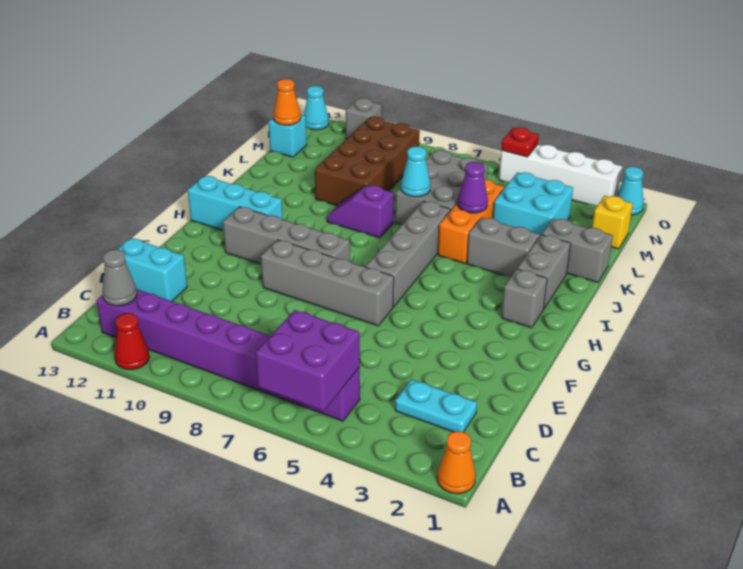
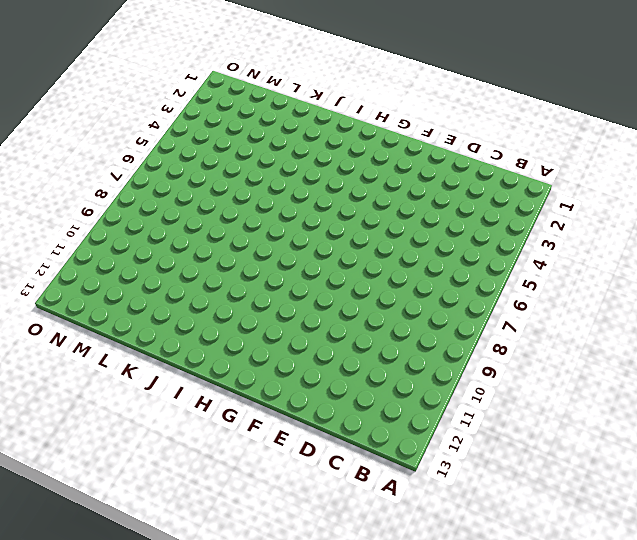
none -> orange 1x1 cone [437,431,475,494]
none -> red 1x1 cone [115,313,150,370]
none -> purple 1x8 brick [97,289,360,421]
none -> cyan 1x2 plate [395,379,477,432]

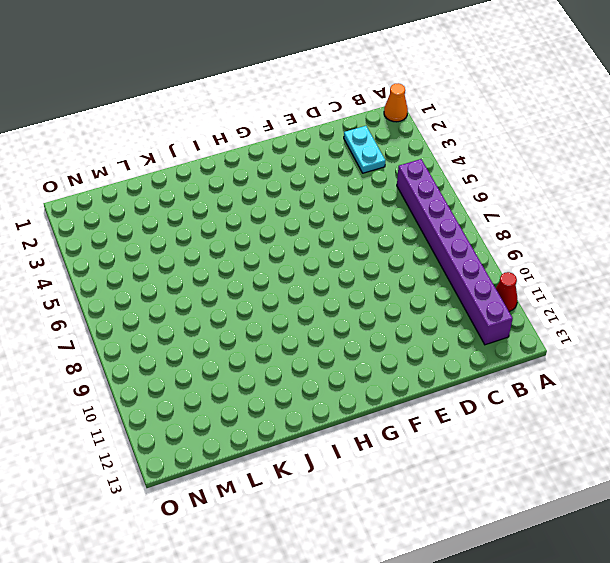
none -> cyan 1x2 brick [117,238,187,301]
none -> grey 1x4 brick [261,240,394,326]
none -> grey 1x4 brick [366,201,451,307]
none -> grey 1x4 brick [223,207,350,264]

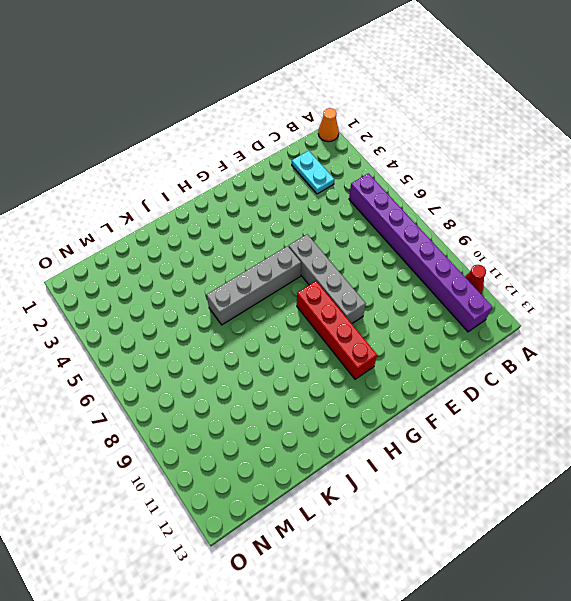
red 1x4 brick [297,281,377,379] -> grey 1x4 brick [223,207,350,264]
none -> cyan 1x2 brick [117,238,187,301]
none -> grey 1x1 brick [502,269,547,328]
none -> cyan 1x3 brick [188,176,283,231]
none -> grey 1x2 brick [517,235,571,308]

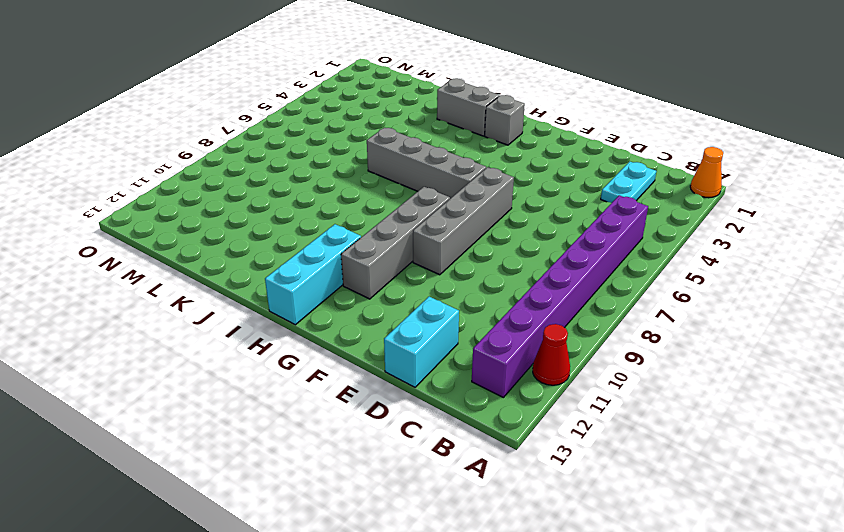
none -> grey 1x2 brick [467,218,540,277]
none -> orange 1x3 brick [438,179,504,263]
none -> purple 1x2 slope [327,185,394,238]
none -> grey 1x2 brick [542,219,613,282]

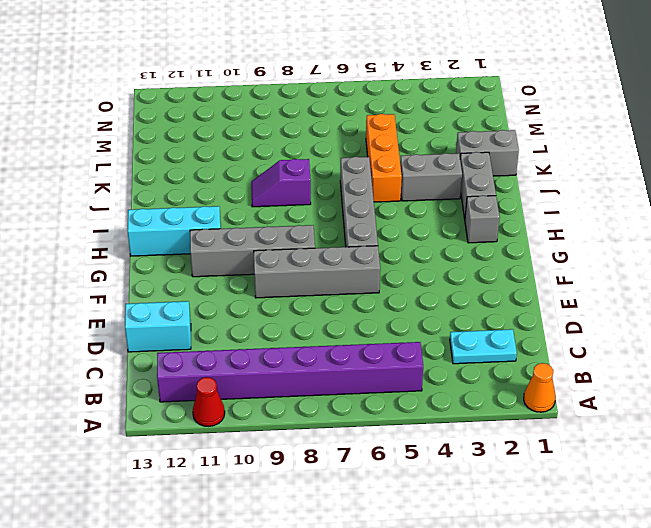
none -> grey 2x3 brick [395,150,488,225]
none -> brown 2x4 brick [315,117,420,206]
none -> cyan 2x2 brick [493,172,573,236]
none -> yellow 1x1 brick [592,196,633,249]

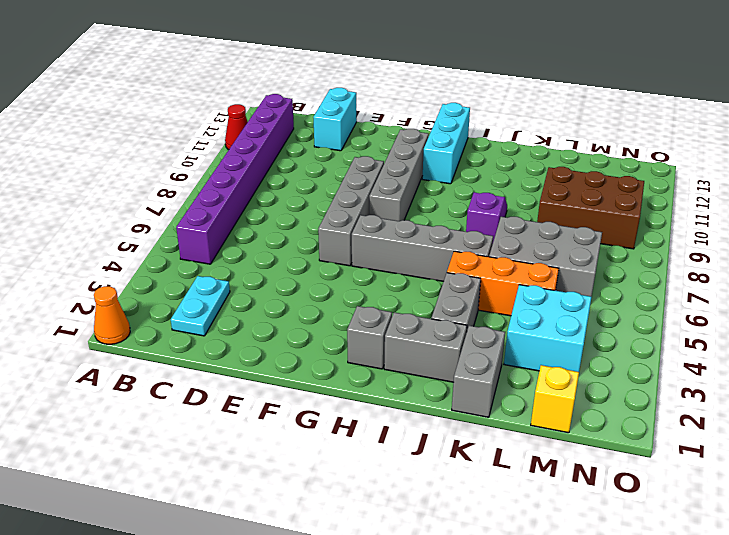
brown 2x3 brick [537,167,644,249] -> brown 2x4 brick [315,117,420,206]
none -> cyan 1x1 brick [269,115,307,157]
none -> cyan 1x1 cone [617,167,644,215]
none -> white 1x4 brick [499,145,622,206]
none -> grey 1x1 brick [346,98,382,139]

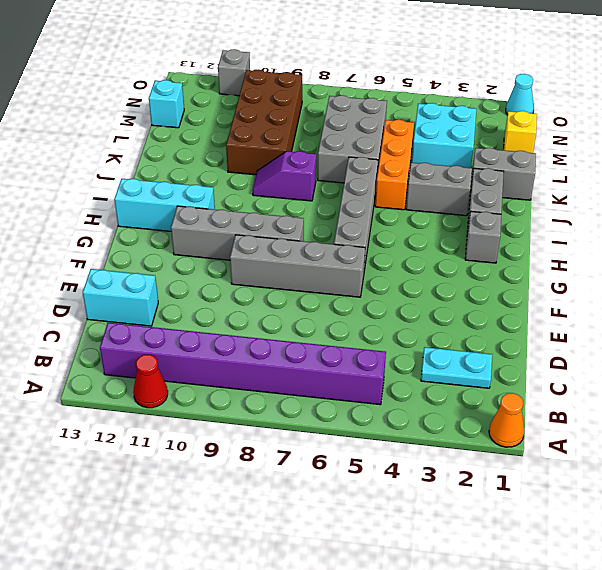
none -> white 1x4 brick [499,145,622,206]
none -> cyan 1x1 cone [304,86,329,130]
none -> purple 2x2 brick [256,310,360,411]
none -> grey 1x1 cone [102,249,137,306]

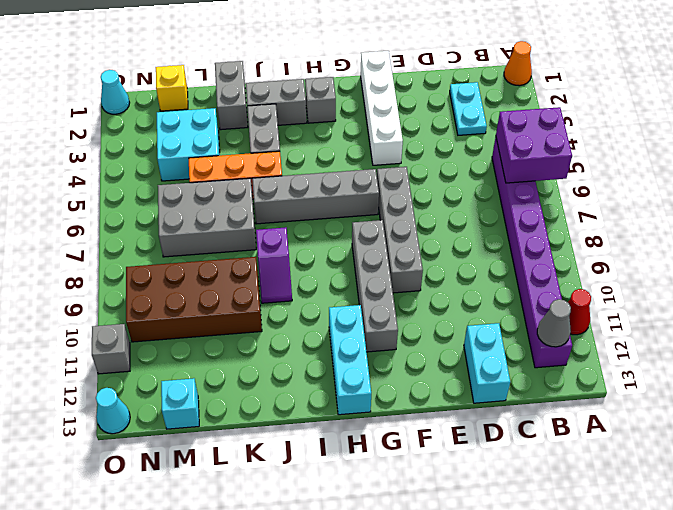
white 1x4 brick [361,51,403,165] -> white 1x4 brick moved to [499,145,622,206]
none -> purple 1x1 cone [458,162,488,213]
none -> cyan 1x1 cone [401,146,430,197]
none -> orange 1x1 cone [274,79,301,125]
none -> red 1x1 plate [501,127,539,157]

